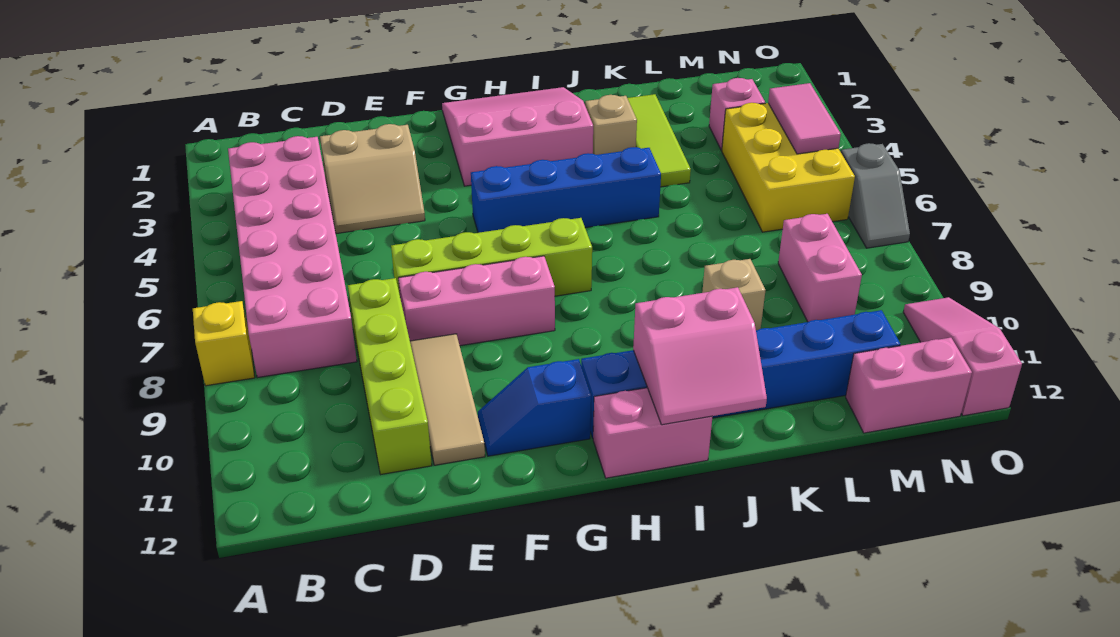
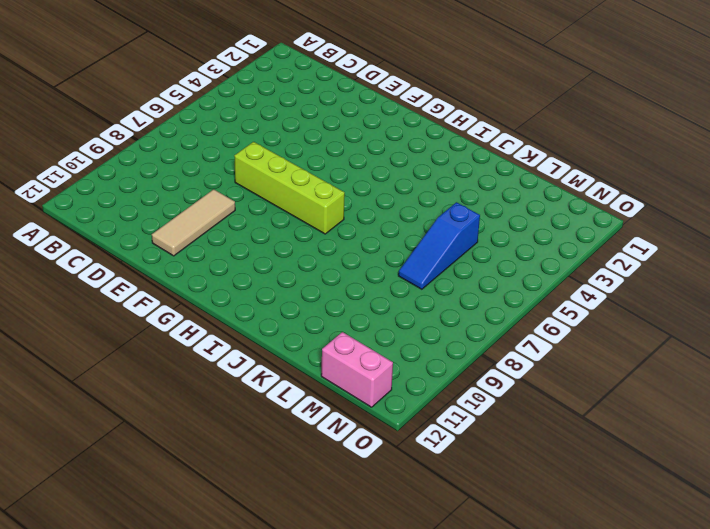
blue 1x3 slope [398,202,480,289] -> none
none -> yellow 1x1 brick [193,301,255,386]
none -> pink 2x6 brick [228,136,357,378]
none -> tan 2x2 slope [320,124,425,234]

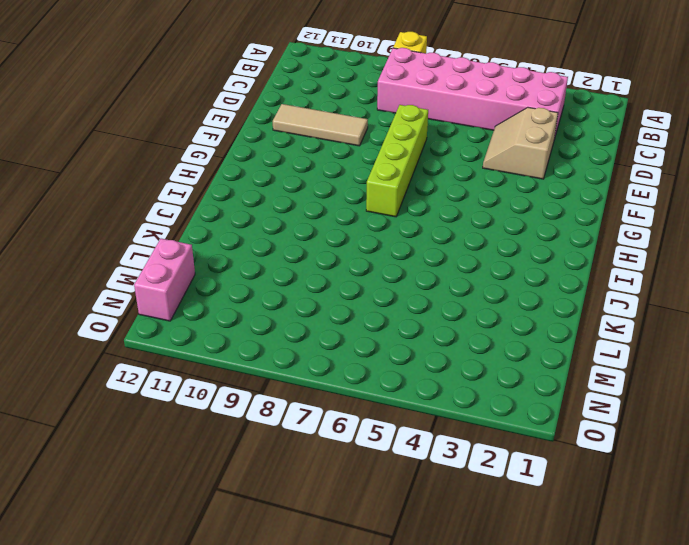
none -> lime 1x4 brick [348,278,432,474]
none -> pink 1x3 brick [398,256,555,346]
none -> blue 1x2 slope [478,359,591,456]

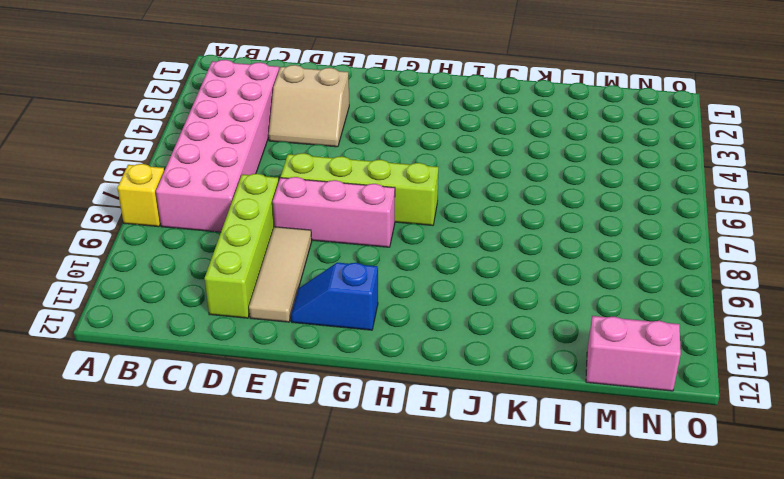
none -> pink 3x3 slope [442,87,593,186]
none -> blue 1x4 brick [471,147,661,233]
none -> blue 1x6 brick [581,310,900,438]

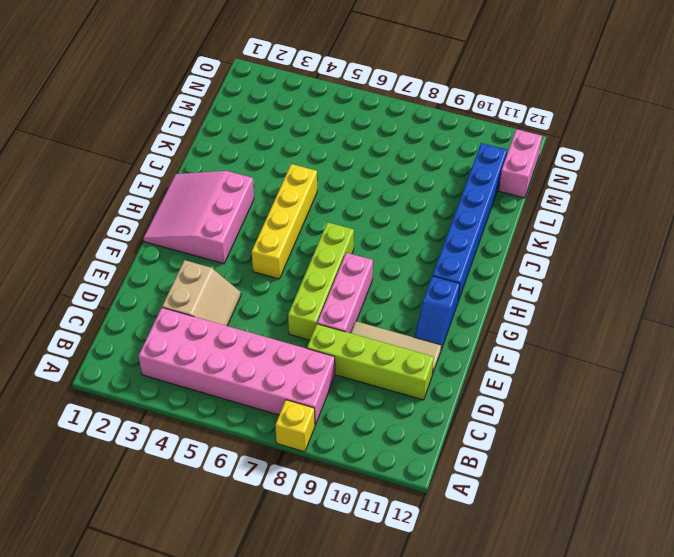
yellow 1x4 brick [252,164,317,279] -> blue 1x4 brick [471,147,661,233]
none -> pink 1x2 brick [593,388,712,478]
none -> tan 1x1 brick [585,95,637,155]
none -> lime 1x3 tile [627,94,691,187]

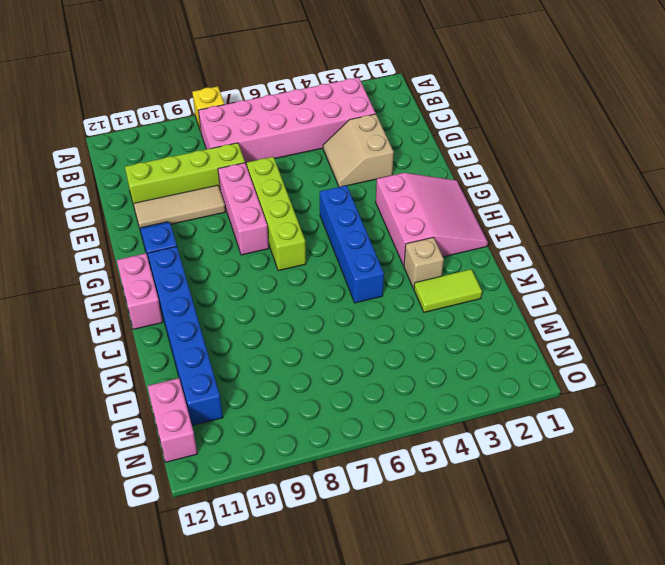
lime 1x2 tile [414,269,482,312] -> lime 1x3 tile [627,94,691,187]
none -> tan 1x1 brick [702,259,766,330]
none -> pink 1x1 brick [709,78,765,150]
none -> yellow 2x3 brick [722,103,855,232]

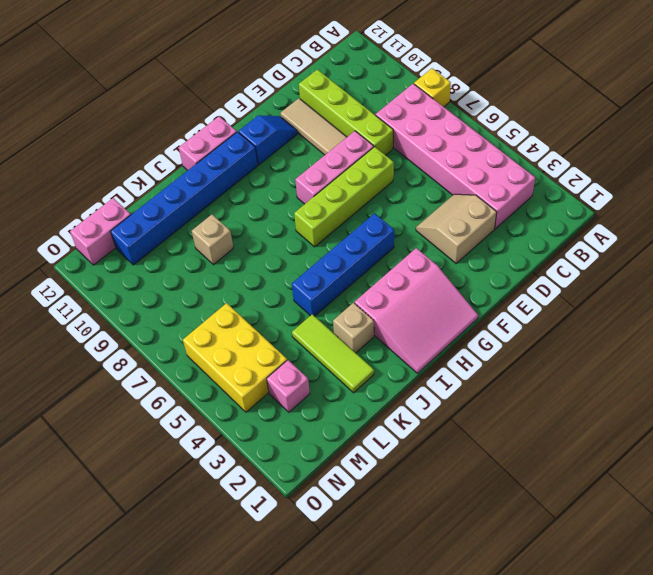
none -> pink 1x2 brick [778,214,862,322]
none -> grey 1x2 slope [841,143,910,248]
none -> pink 1x3 slope [903,297,1022,416]

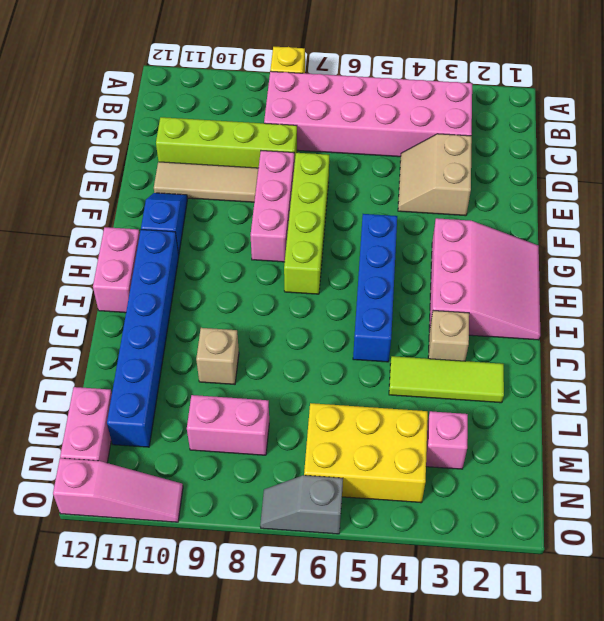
none -> pink 2x2 slope [633,287,767,425]
none -> pink 1x2 tile [768,83,841,154]

